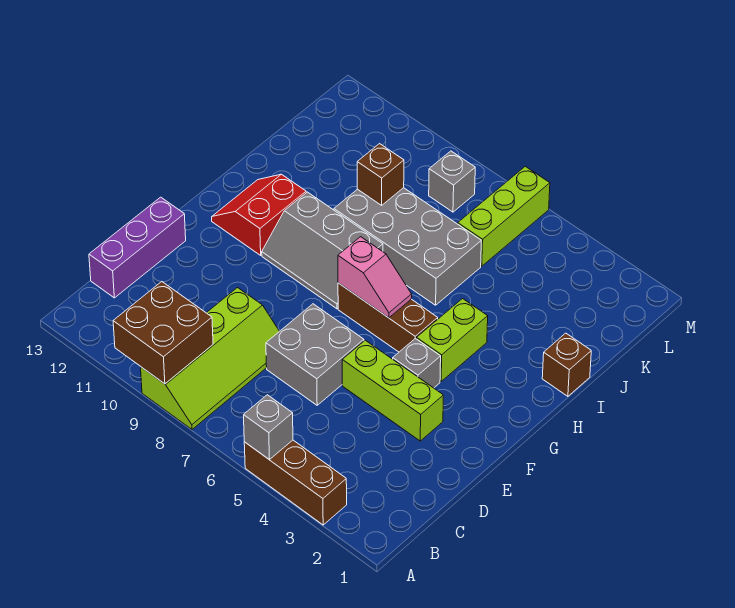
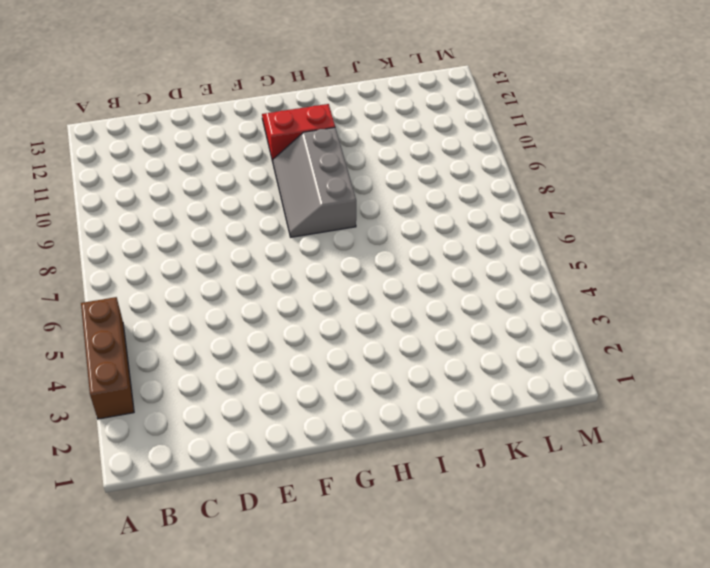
none -> lime 2x4 slope [141,288,279,429]
none -> purple 1x3 brick [89,197,186,298]
none -> grey 2x2 brick [266,304,364,405]

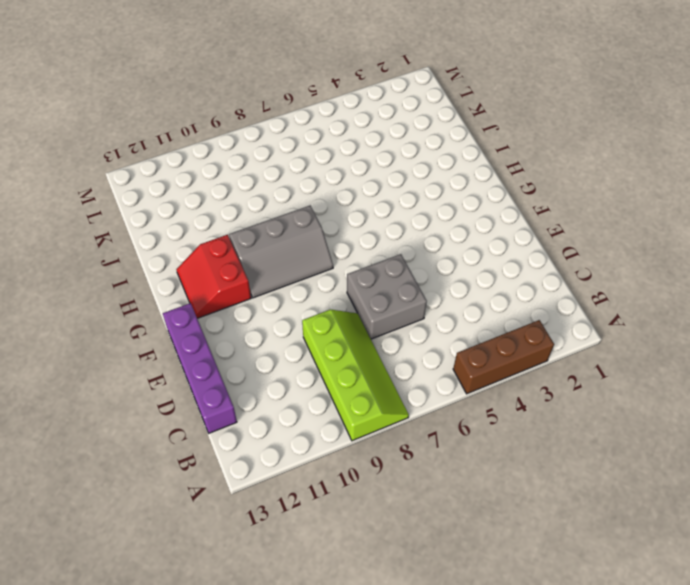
purple 1x4 brick [163,303,237,433] -> purple 1x3 brick [89,197,186,298]
none -> lime 1x3 brick [342,340,443,441]
none -> grey 1x1 brick [393,338,441,388]
none -> lime 1x2 brick [417,299,488,381]

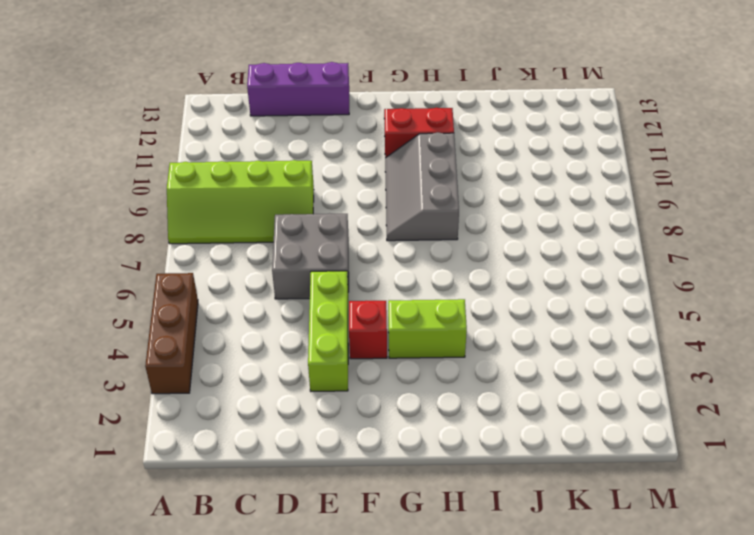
red 1x1 brick [349,301,387,359] -> grey 1x1 brick [393,338,441,388]
none -> brown 1x3 brick [338,283,438,352]
none -> brown 1x1 brick [542,333,591,396]
none -> grey 2x4 brick [334,188,481,305]

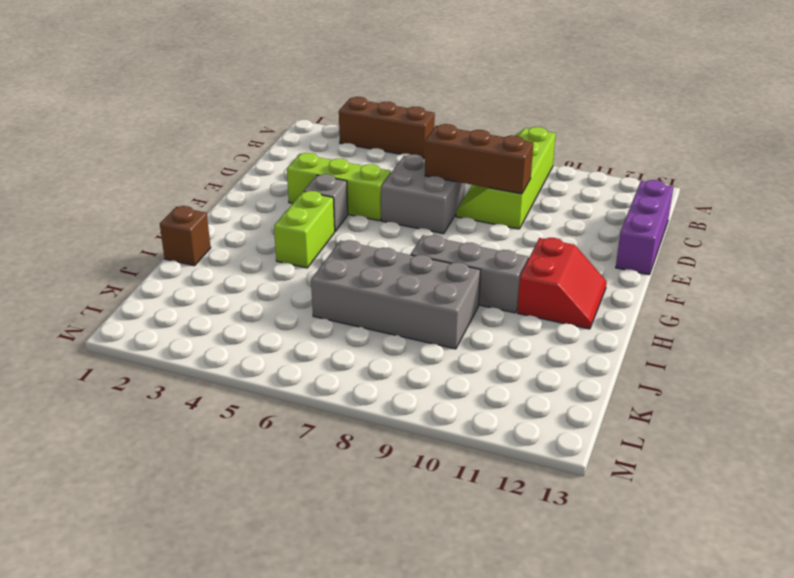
brown 1x3 brick [425,124,533,194] -> brown 1x3 brick moved to [338,283,438,352]
none -> lime 1x3 brick [458,166,550,266]
none -> grey 1x1 brick [429,151,475,212]
none -> grey 1x1 brick [244,395,293,460]

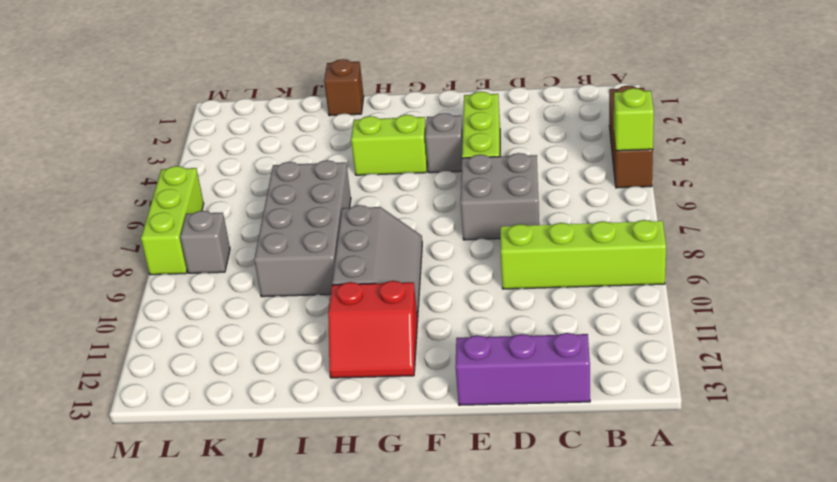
lime 1x1 brick [614,88,654,151] -> grey 1x1 brick [244,395,293,460]
lime 1x3 brick [141,166,204,275] -> lime 1x3 brick turned to [458,166,550,266]
none -> brown 1x3 brick [338,283,438,352]
none -> brown 2x2 brick [113,282,213,384]
none -> pink 1x2 slope [338,237,412,318]

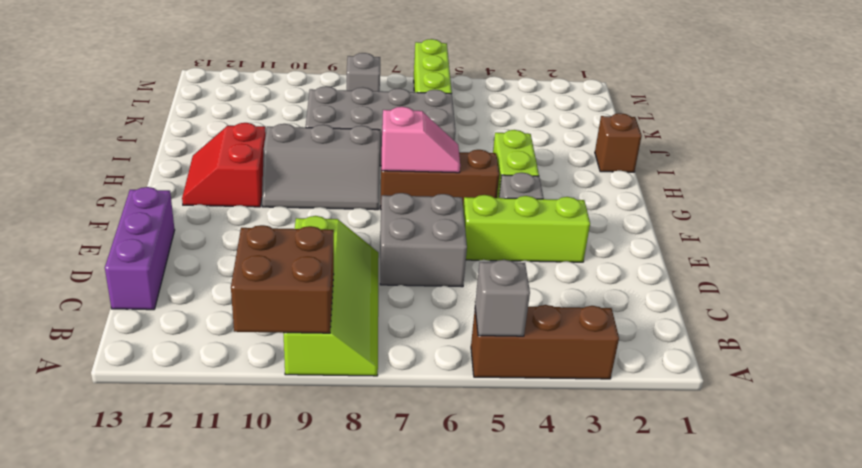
none -> brown 1x1 brick [357,144,404,205]

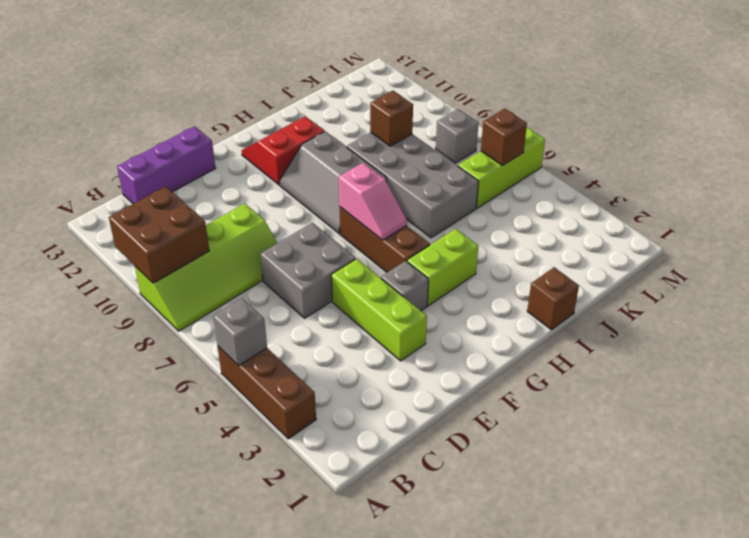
brown 1x1 brick [481,109,527,166] -> none

